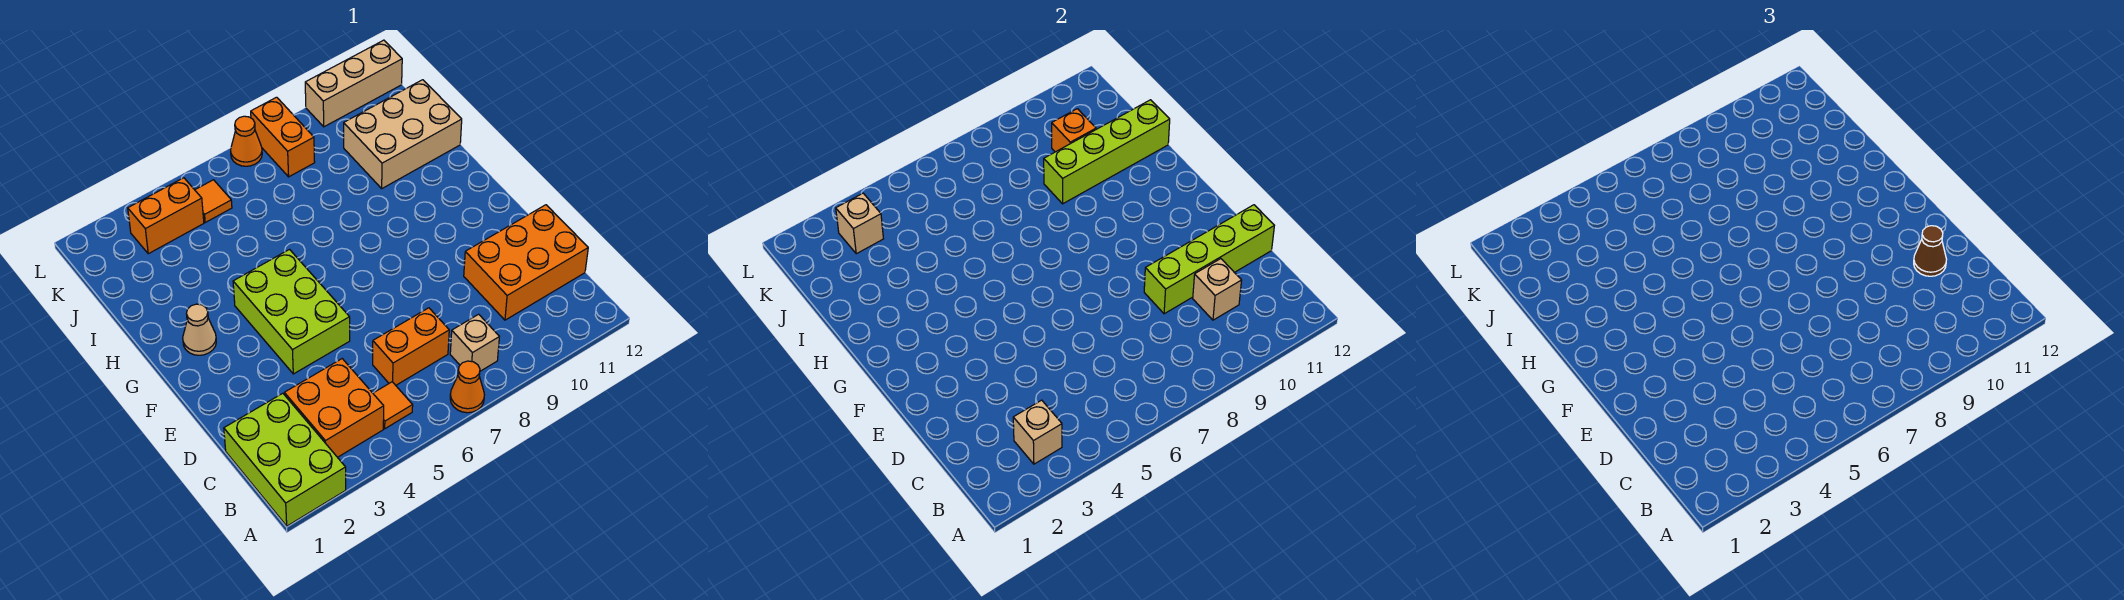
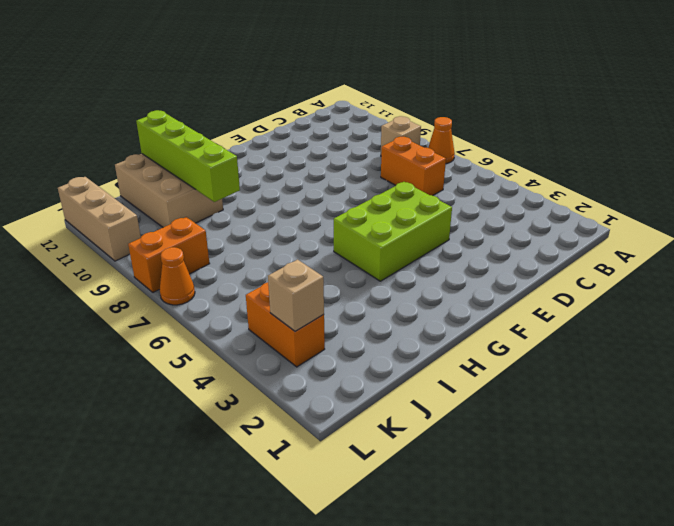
none -> lime 2x3 brick [224,393,346,526]
none -> orange 2x2 brick [284,359,384,457]
none -> orange 1x1 tile [373,382,413,429]

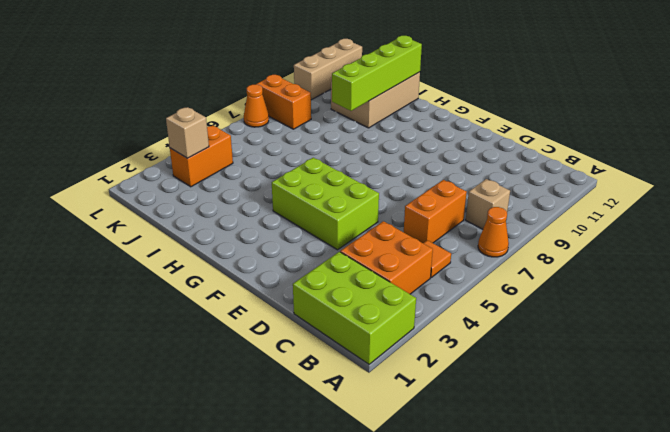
none -> orange 2x3 brick [464,205,588,320]
none -> tan 1x1 cone [183,304,216,355]
none -> orange 1x1 tile [195,180,232,222]

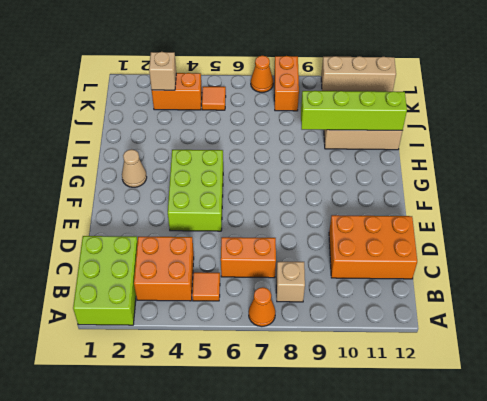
none -> tan 1x1 brick [1013,400,1062,464]
none -> tan 1x1 brick [1193,259,1242,320]
none -> lime 1x4 brick [1144,205,1274,314]

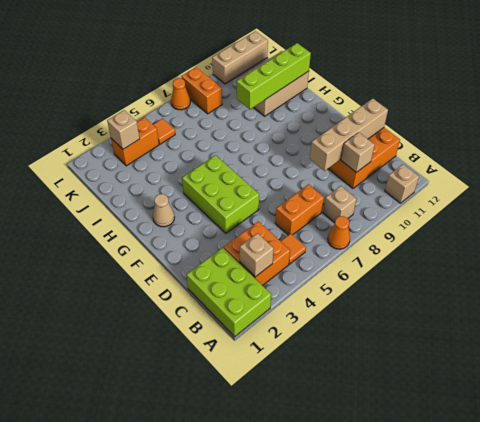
tan 1x1 brick [385,164,419,203] -> none
tan 1x4 brick [310,99,388,171] -> lime 1x4 brick [1144,205,1274,314]
none -> orange 1x1 brick [1052,109,1096,152]
none -> brown 1x1 cone [1914,226,1947,276]

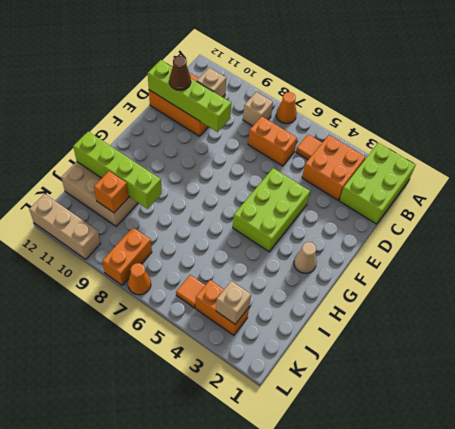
none -> tan 1x1 brick [1013,400,1062,464]

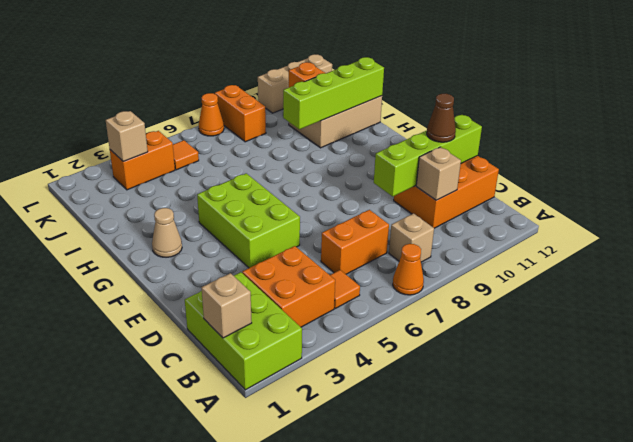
tan 1x1 brick [201,273,252,338] -> tan 1x1 brick moved to [1013,400,1062,464]

